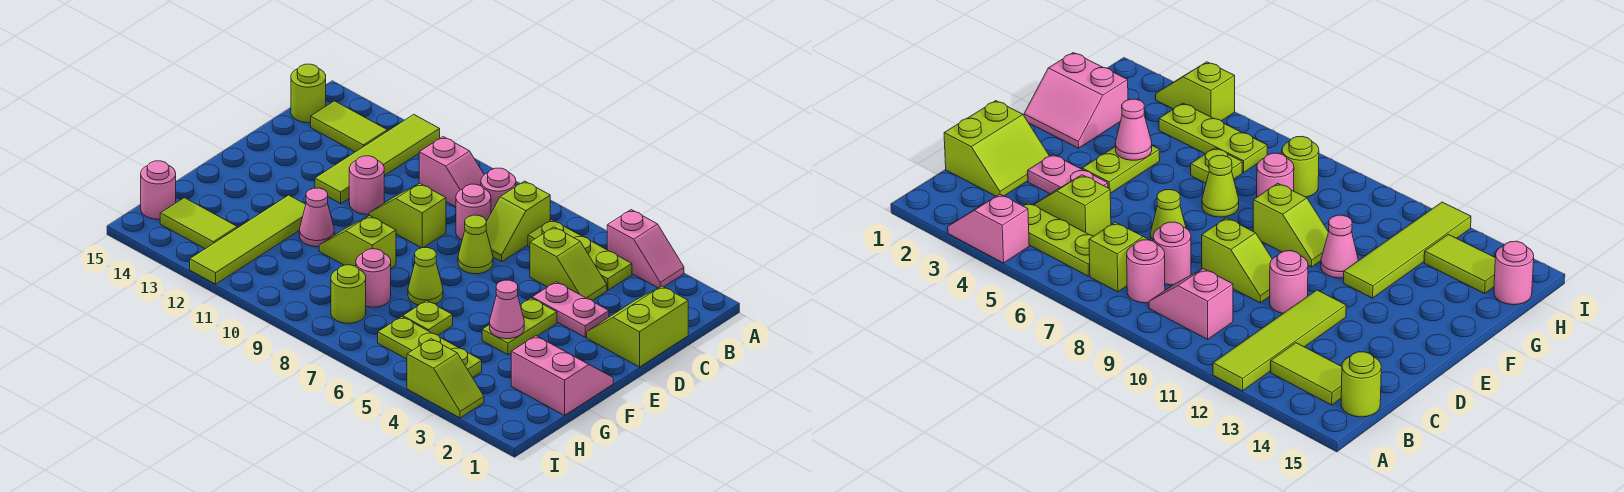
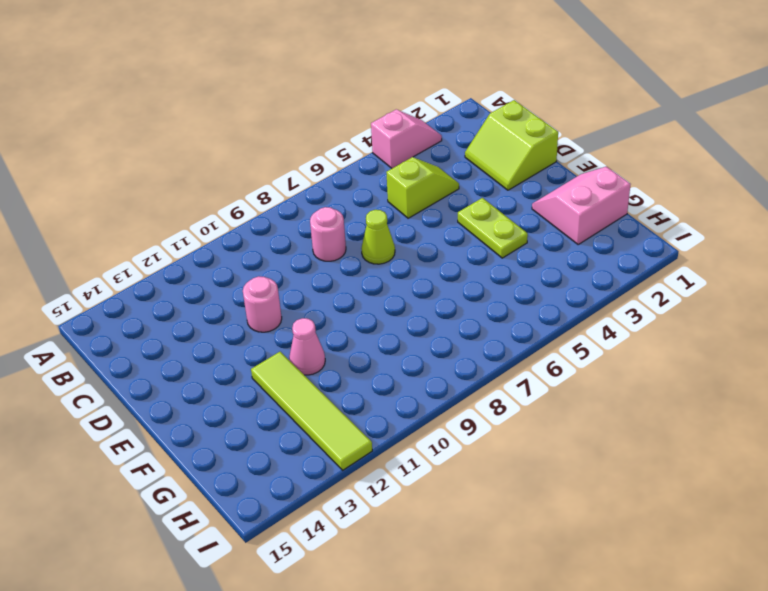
none -> lime 1x4 tile [315,115,440,203]
none -> lime 1x3 plate [528,220,632,290]
none -> lime 1x2 slope [486,181,550,262]

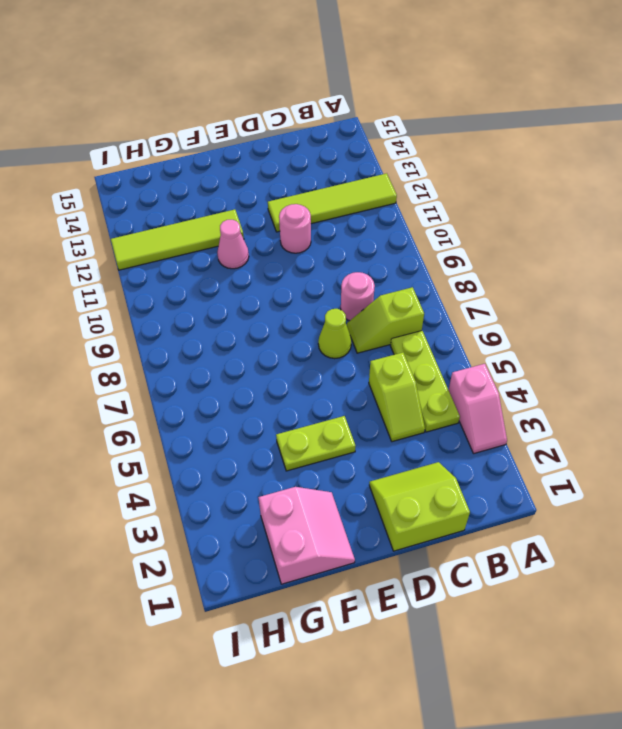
none -> pink 1x1 round brick [481,168,516,213]
none -> pink 1x2 slope [419,137,484,207]
none -> lime 1x2 tile [311,101,387,152]

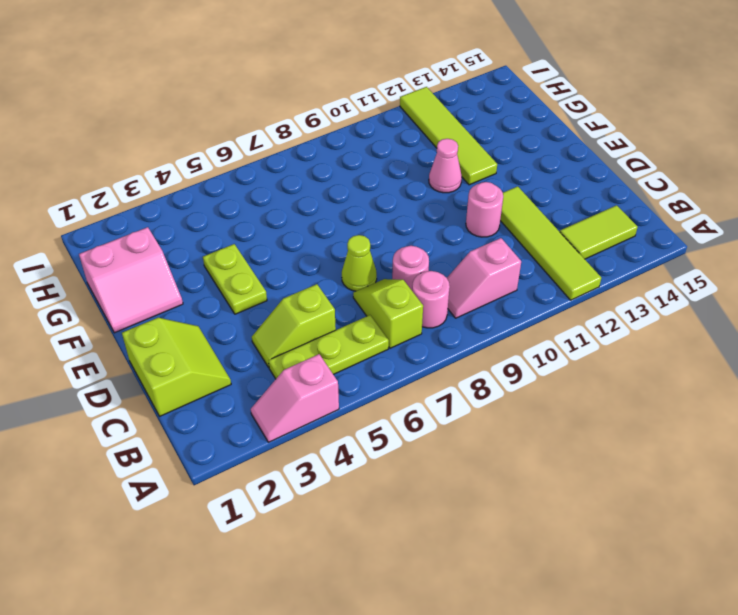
none -> lime 1x1 round brick [291,64,326,123]
none -> pink 1x2 plate [532,282,609,337]
none -> lime 1x2 slope [369,183,446,248]

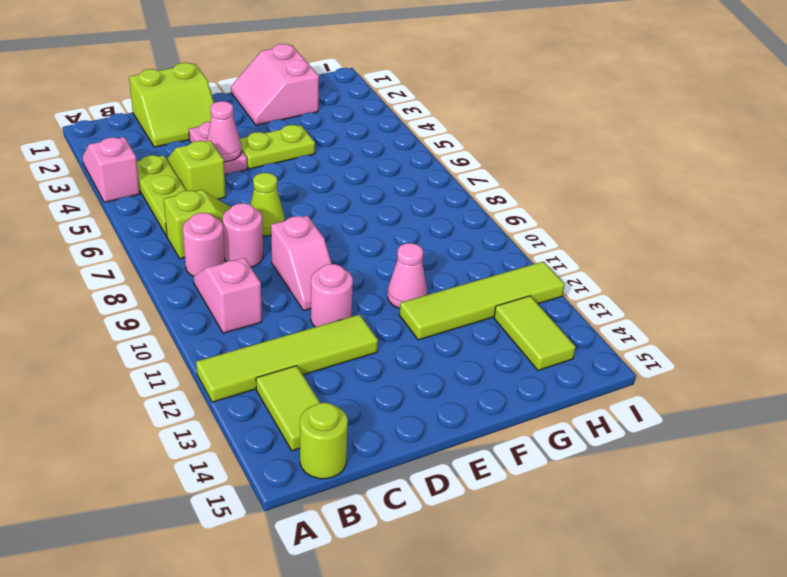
pink 1x1 cone [207,101,242,162] -> pink 1x1 cone moved to [490,280,524,339]
pink 1x2 slope [271,215,332,311] -> lime 1x2 slope [369,183,446,248]
none -> lime 1x1 cone [408,248,443,305]
none -> lime 1x2 slope [319,215,396,268]
none -> lime 1x1 plate [403,300,453,335]

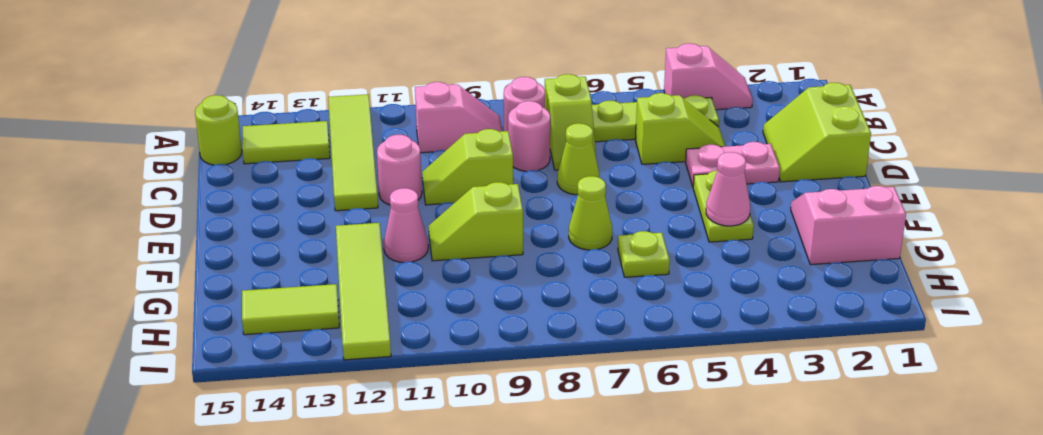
none -> pink 1x1 round brick [356,249,391,307]
none -> lime 1x3 plate [378,317,482,378]
none -> lime 1x1 round brick [331,265,366,323]

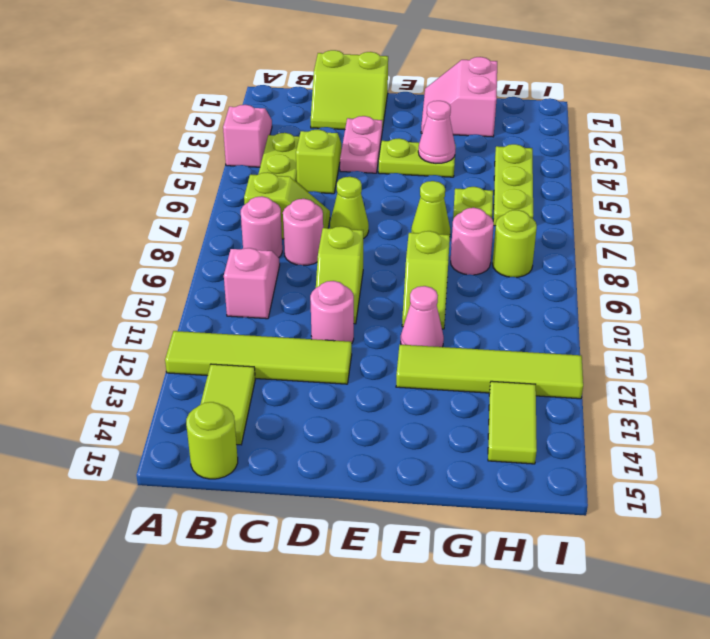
none -> pink 1x1 round brick [141,161,176,219]
none -> lime 1x2 slope [407,339,484,418]

